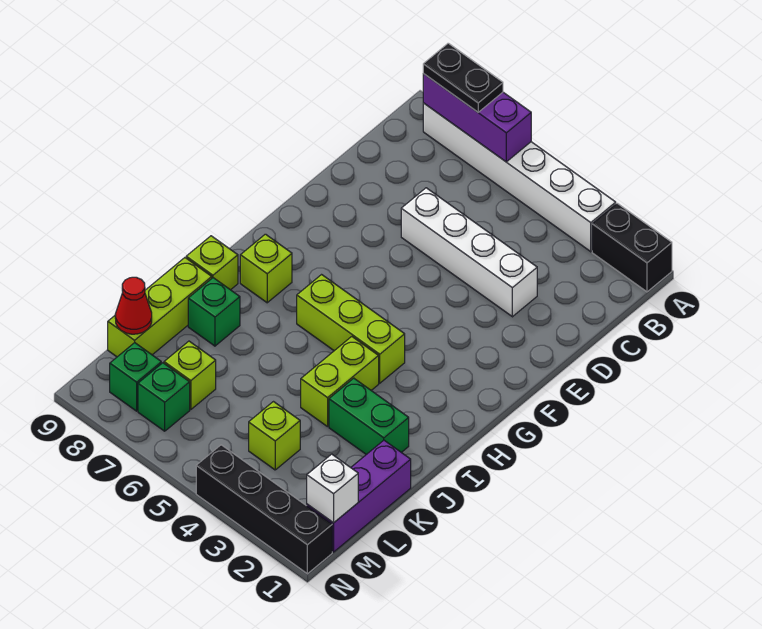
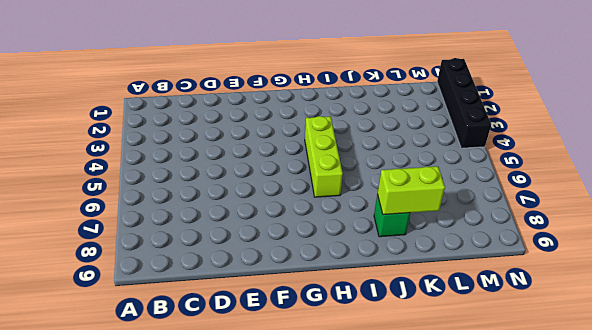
lime 1x2 brick [378,166,445,215] -> lime 1x2 brick moved to [301,337,379,427]
none -> black 1x2 brick [592,203,672,292]
none -> white 1x6 brick [423,103,616,252]
none -> white 1x4 brick [401,188,537,317]

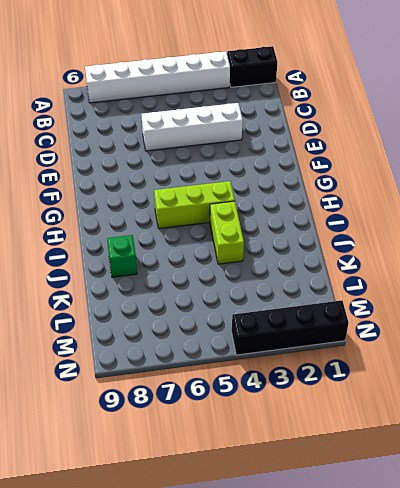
none -> lime 1x1 brick [240,234,292,303]
none -> lime 1x1 brick [186,236,238,290]
none -> green 1x2 brick [329,378,409,455]

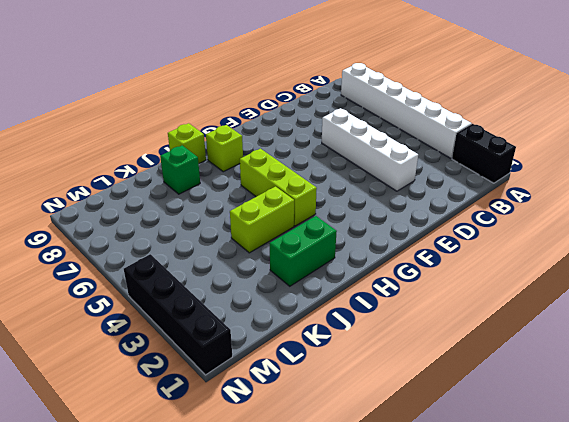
green 1x2 brick [270,216,337,286] -> green 1x2 brick turned to [329,378,409,455]
none -> lime 1x3 brick [108,258,212,357]
none -> purple 1x3 brick [307,440,411,552]
none -> lime 1x1 brick [249,402,300,470]

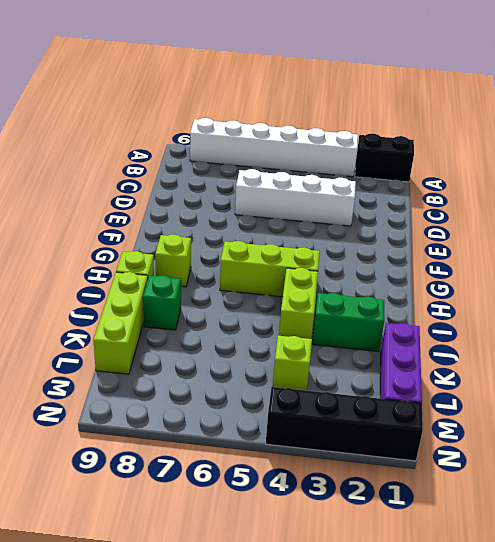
none -> lime 1x1 brick [164,341,216,410]
none -> green 1x1 brick [138,363,190,431]
none -> green 1x1 brick [110,343,161,411]

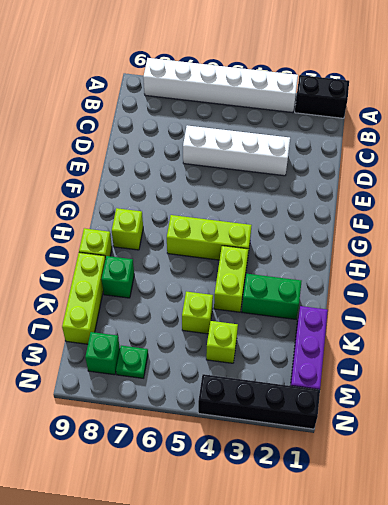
lime 1x1 brick [182,292,213,334] -> lime 1x1 brick moved to [164,341,216,410]
green 1x1 plate [116,346,148,378] -> green 1x1 brick [138,363,190,431]
none -> purple 1x3 brick [423,74,531,162]
none -> red 1x1 cone [115,277,152,334]
none -> white 1x1 brick [307,454,358,523]

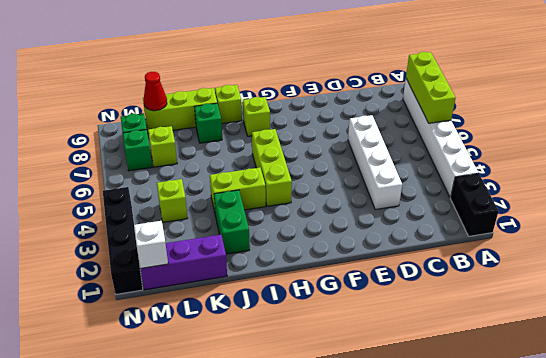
lime 1x3 brick [406,52,456,123] -> purple 1x3 brick [423,74,531,162]
none -> black 1x2 plate [423,43,503,112]

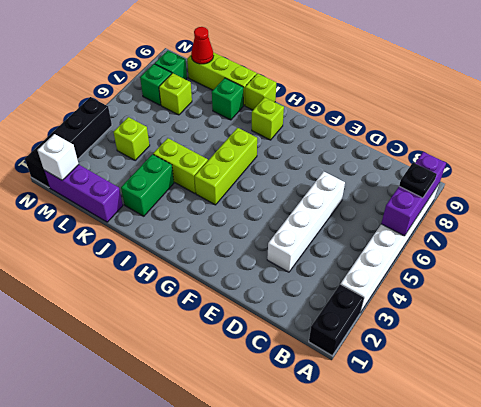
black 1x1 plate [399,163,437,198] -> black 1x2 plate [423,43,503,112]

